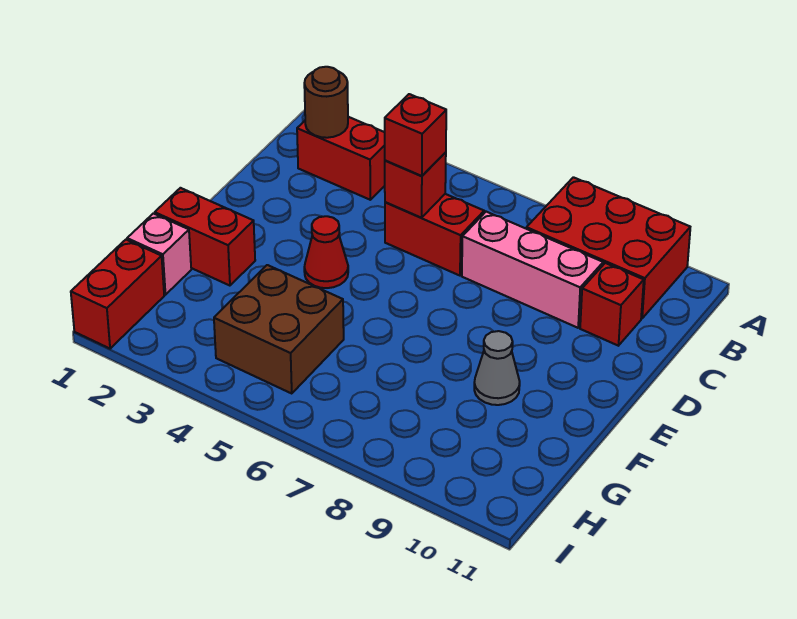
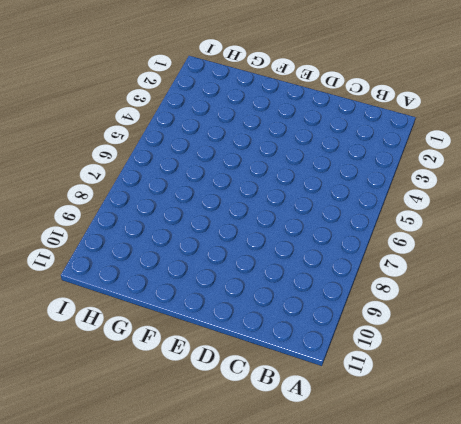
none -> red 2x3 brick [526,177,690,318]
none -> red 1x2 brick [297,117,385,200]
none -> red 1x2 brick [385,194,484,276]

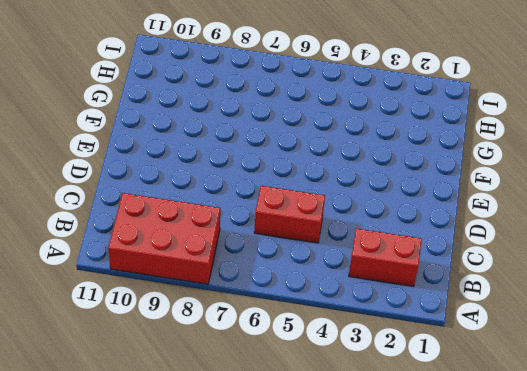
none -> pink 1x3 brick [462,212,603,328]
none -> red 1x1 brick [580,263,644,346]
none -> red 1x1 cone [304,216,348,288]

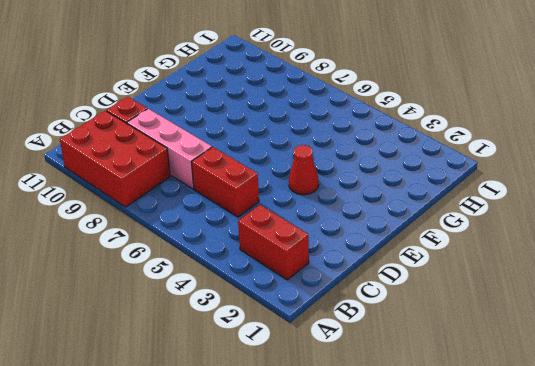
none -> red 1x2 brick [155,188,255,286]
none -> grey 1x1 cone [474,331,520,405]
none -> pink 1x1 brick [127,213,191,295]

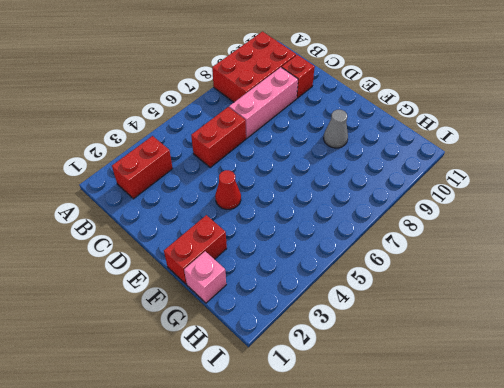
none -> brown 2x2 brick [214,265,344,393]
none -> red 1x2 brick [71,240,164,349]
none -> brown 1x1 round brick [304,67,348,138]

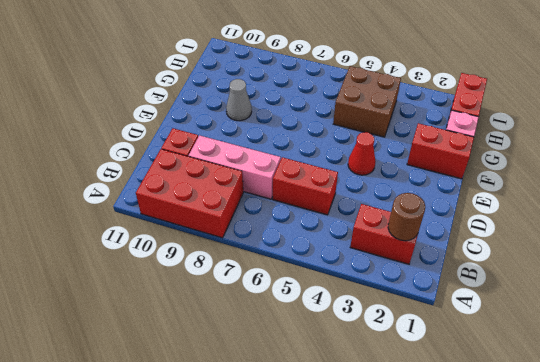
none -> red 1x1 brick [385,152,446,218]
none -> red 1x1 brick [385,94,446,176]

